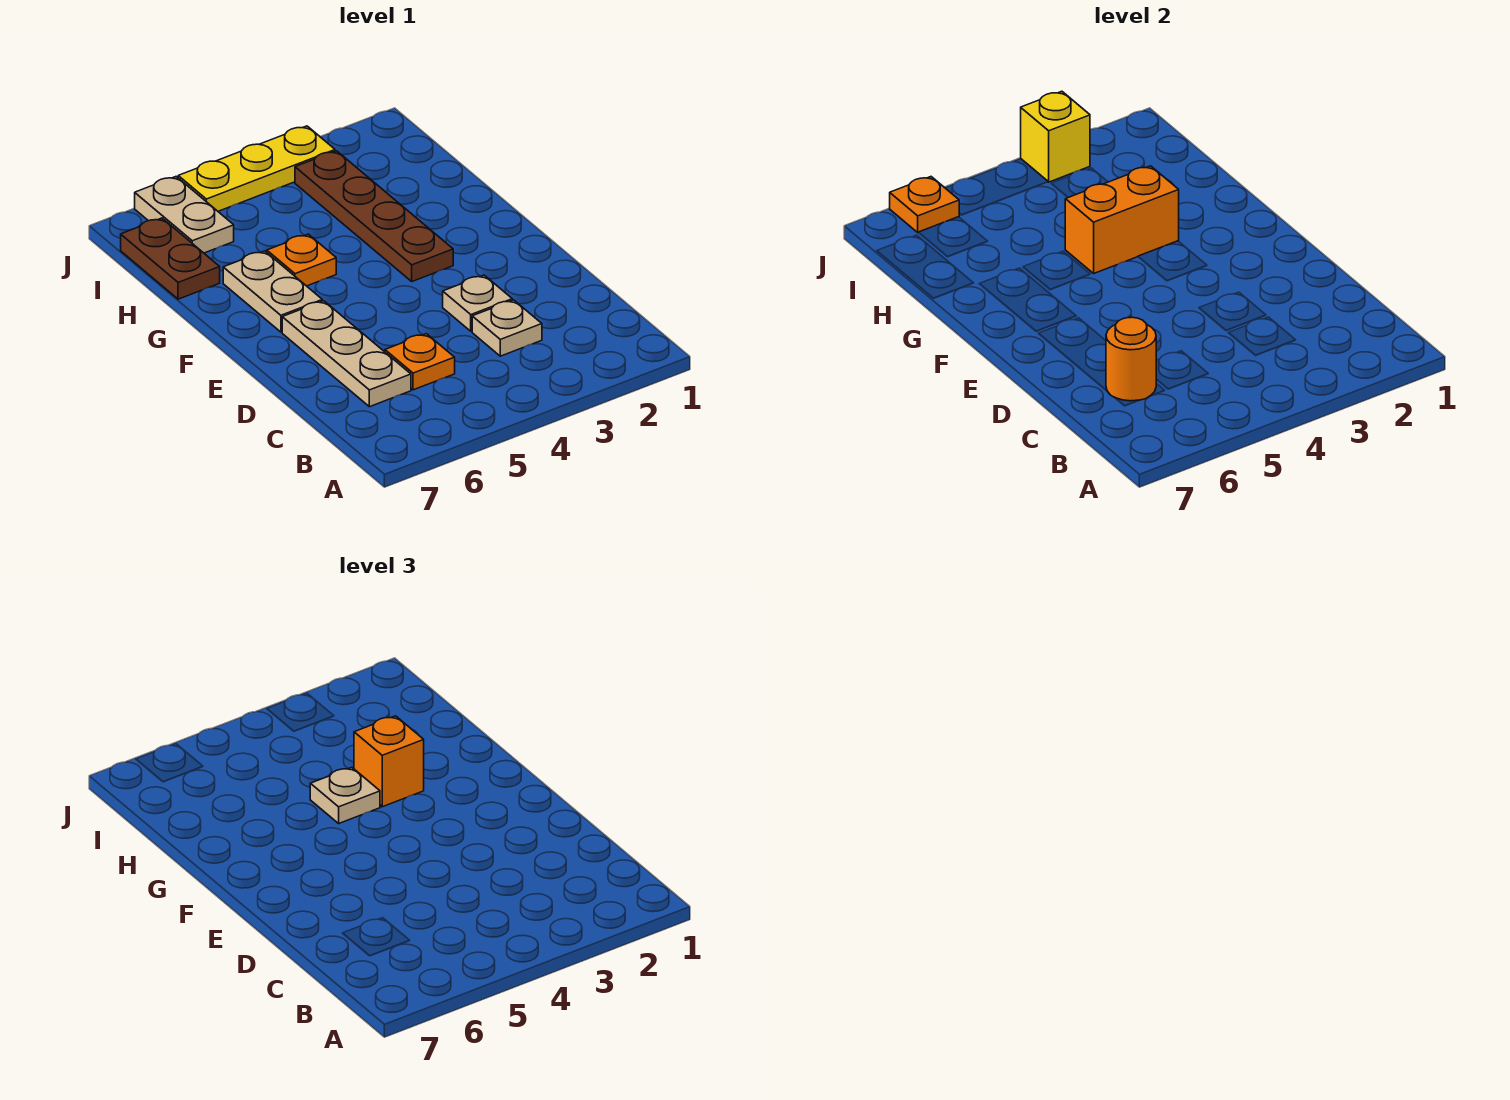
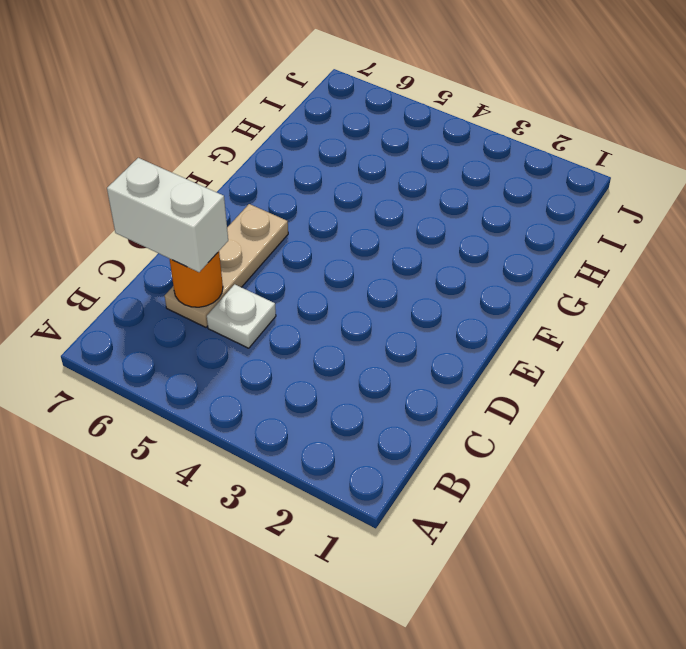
white 1x1 plate [207,284,276,348] -> orange 1x1 plate [385,334,455,390]
white 1x2 brick [107,158,228,272] -> none
none -> tan 1x1 plate [472,300,542,356]
none -> tan 1x1 plate [443,275,512,331]
none -> brown 1x4 plate [295,151,453,281]

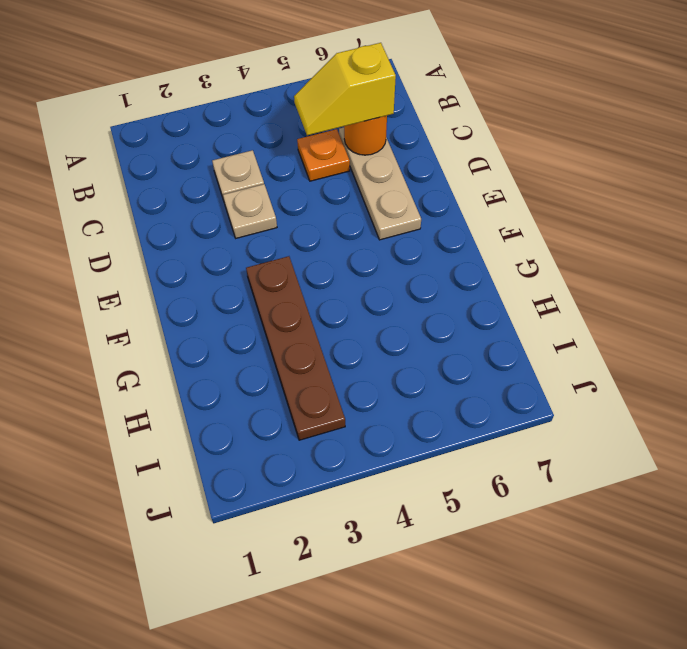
yellow 1x2 slope [294,43,396,135] -> none
none -> tan 1x2 plate [223,251,322,332]
none -> orange 1x1 plate [267,234,336,286]
none -> brown 1x2 plate [121,218,220,299]

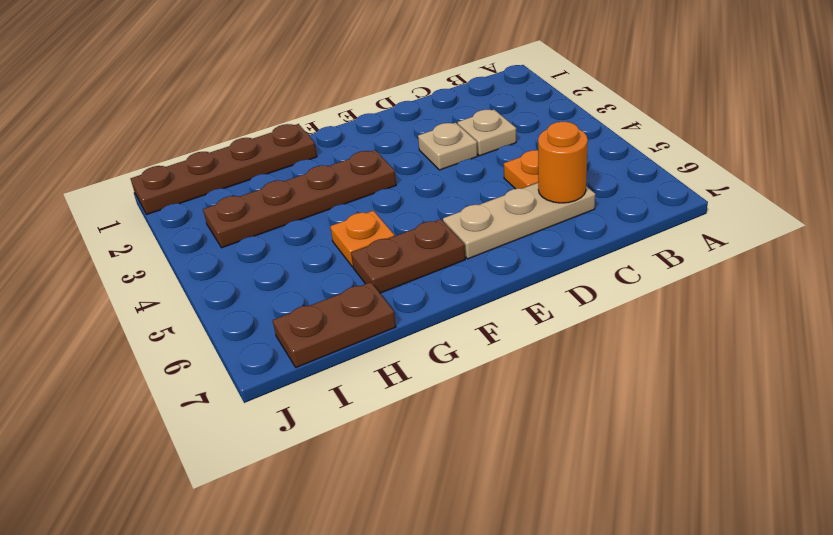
brown 1x2 plate [351,219,465,293] -> tan 1x2 plate [223,251,322,332]
brown 1x4 plate [131,124,317,214] -> none
none -> tan 1x2 plate [135,177,234,253]
none -> yellow 1x3 plate [178,126,335,211]
none -> orange 1x2 brick [1065,166,1179,273]

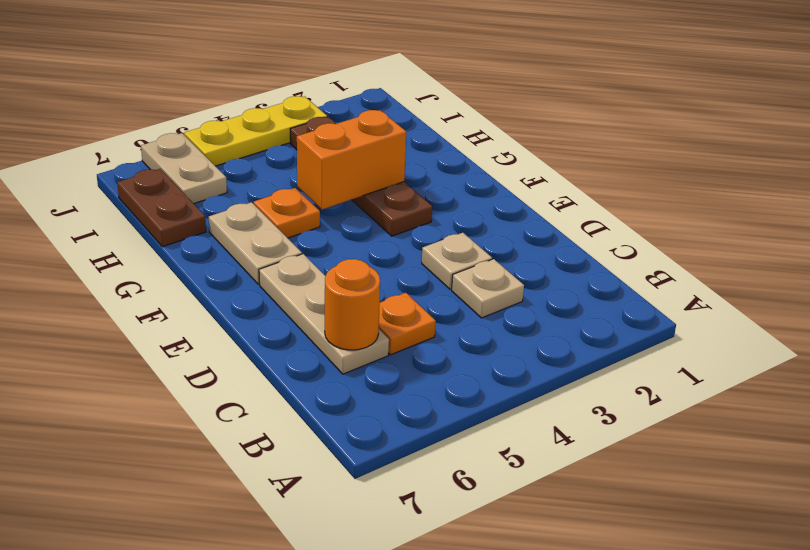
none -> yellow 1x1 brick [1021,91,1090,182]
none -> orange 1x1 plate [890,177,959,232]
none -> orange 1x1 brick [354,716,424,807]

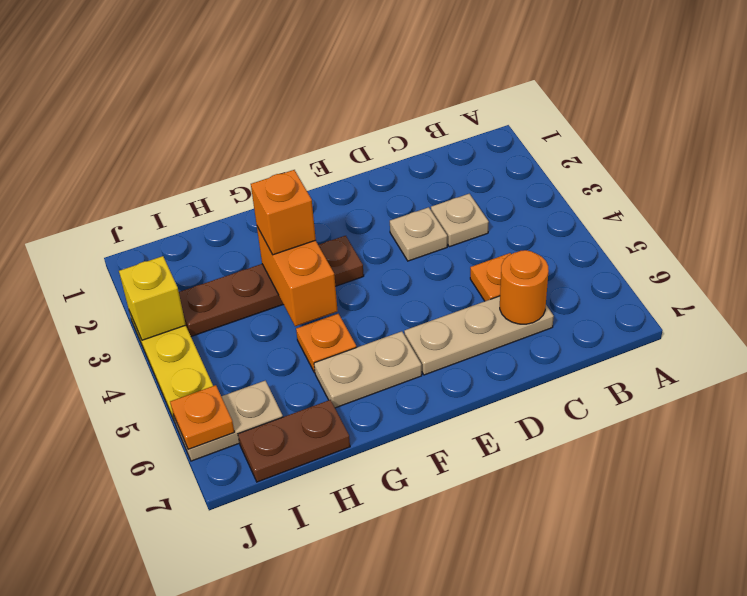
none -> tan 1x1 plate [310,767,380,823]

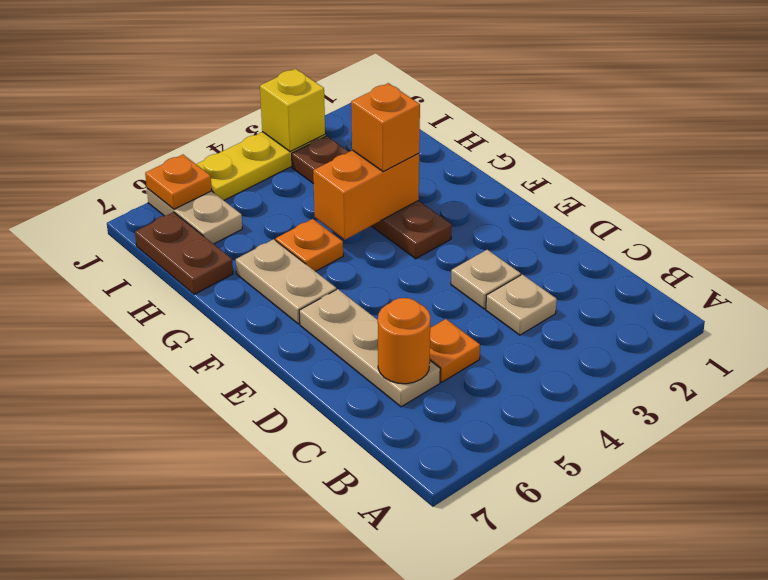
none -> tan 1x1 plate [310,767,380,823]

